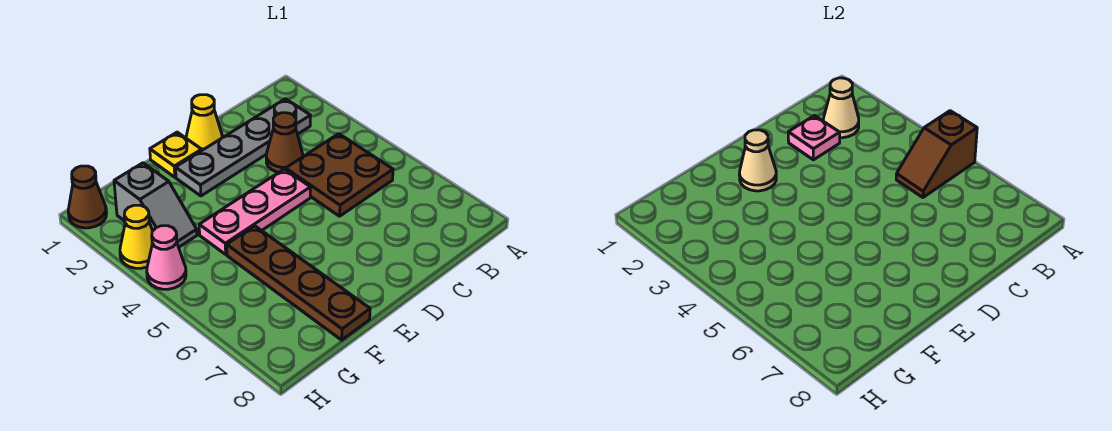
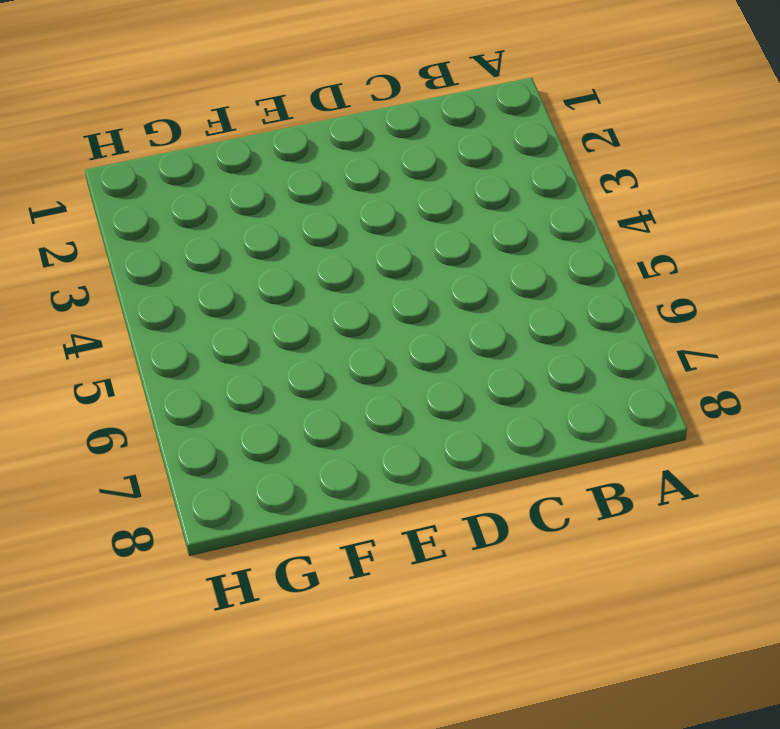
none -> grey 1x4 plate [175,99,311,196]
none -> brown 2x2 plate [286,134,393,216]
none -> brown 1x1 cone [266,113,303,172]

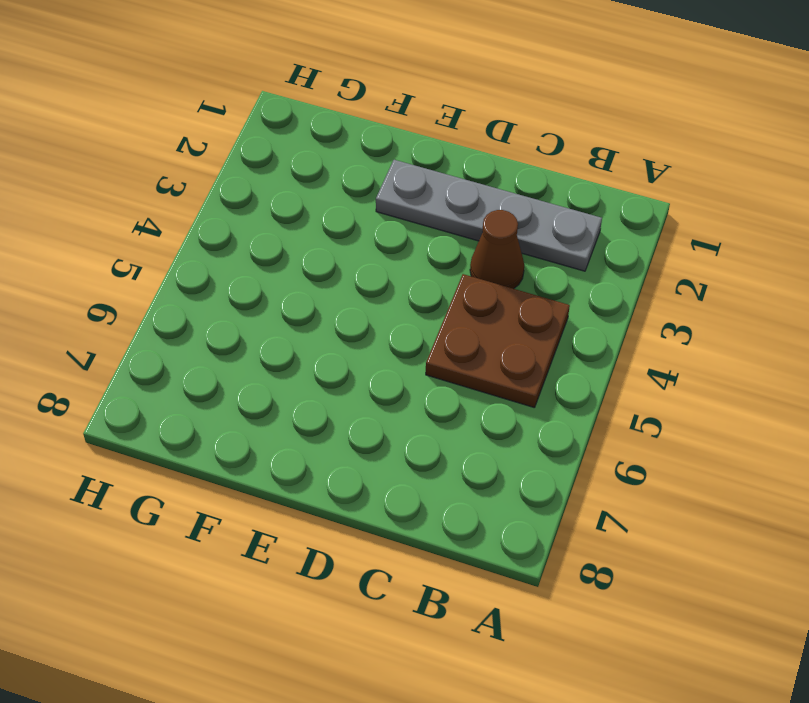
none -> yellow 1x1 cone [186,95,222,150]
none -> pink 1x3 plate [199,169,310,254]
none -> yellow 1x1 plate [150,132,202,177]

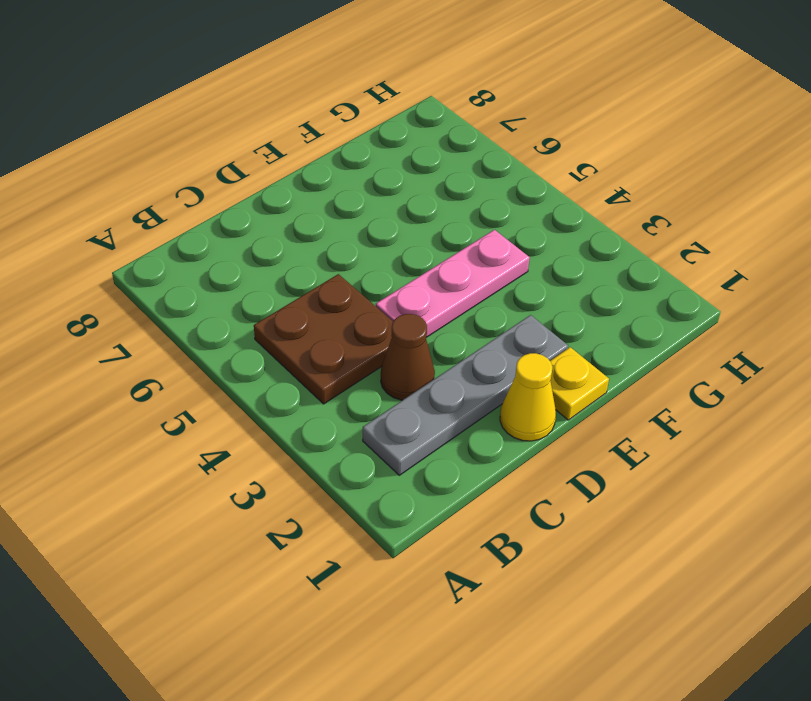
none -> brown 1x4 plate [227,226,370,340]
none -> grey 1x2 slope [114,163,197,247]
none -> brown 1x1 cone [68,166,107,228]

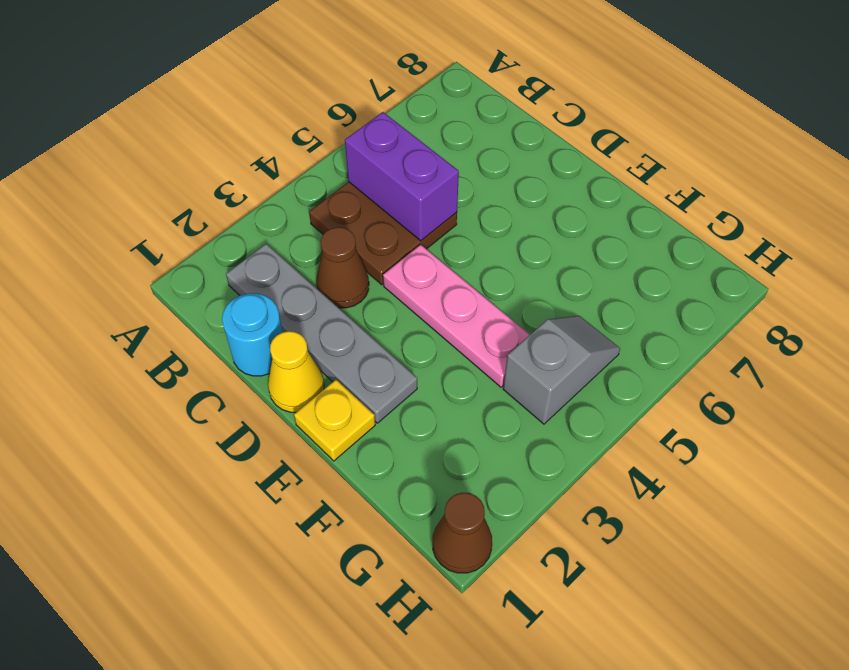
purple 1x2 brick [345,112,459,241] -> brown 1x2 slope [896,111,977,197]
cyan 1x1 round brick [222,293,283,376] -> none
grey 1x2 slope [503,316,620,424] -> grey 1x2 slope moved to [114,163,197,247]
none -> brown 1x4 plate [227,226,370,340]
none -> yellow 1x1 cone [120,205,152,268]
none -> pink 1x1 cone [147,226,186,289]

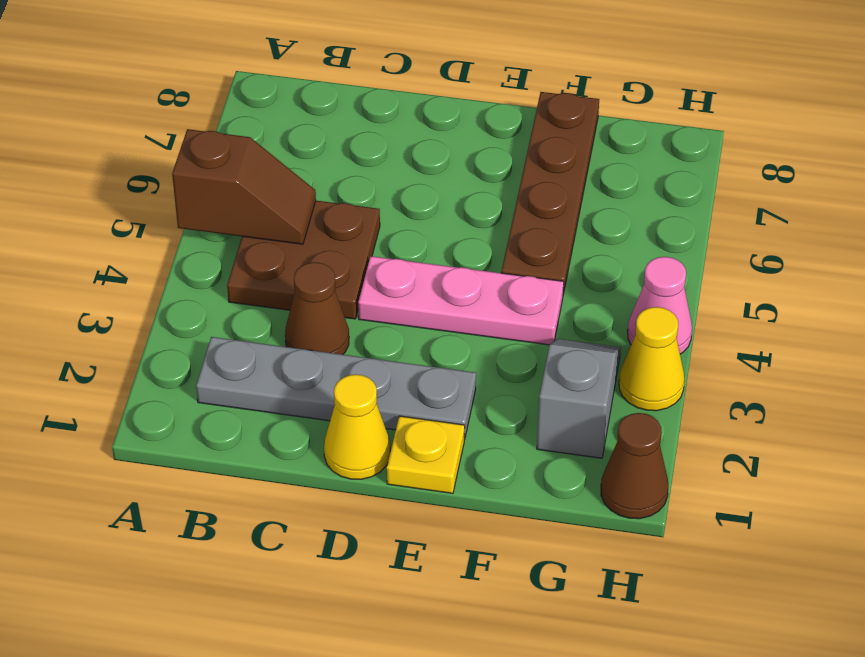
none -> tan 1x1 cone [823,78,859,138]
none -> pink 1x1 plate [788,116,840,160]
none -> tan 1x1 cone [740,130,776,191]

